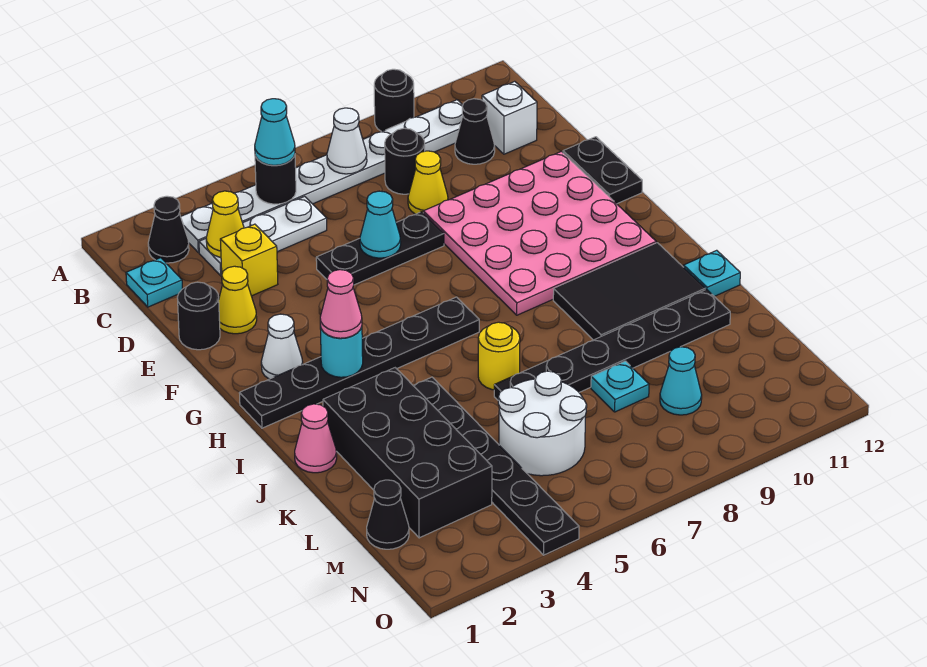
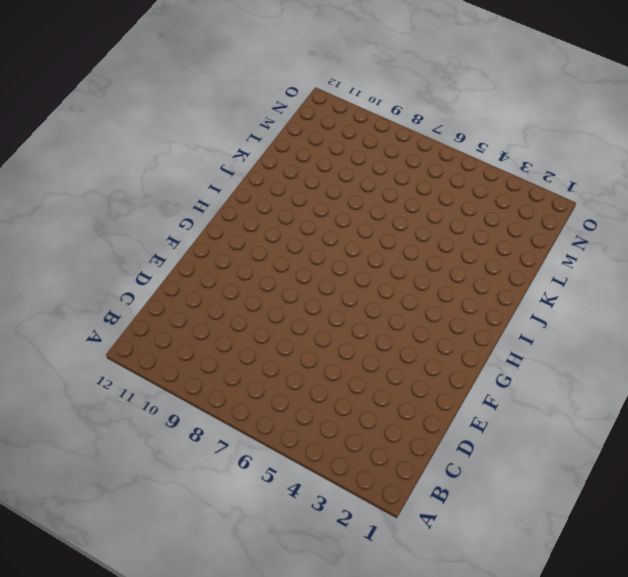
none -> black 1x1 round brick [374,69,414,132]
none -> black 1x1 cone [148,196,189,263]
none -> white 1x8 plate [181,100,463,253]
none -> cyan 1x1 plate [126,258,182,307]

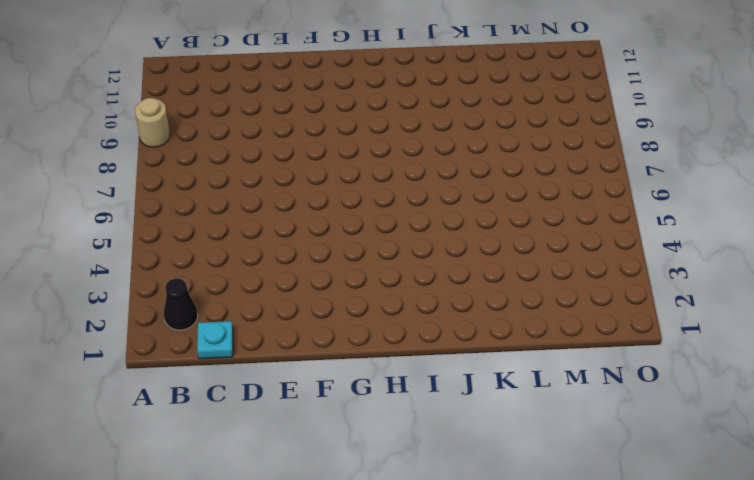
tan 1x1 round brick [135,98,170,147] -> black 1x1 round brick [374,69,414,132]
none -> white 1x8 plate [181,100,463,253]
none -> white 1x3 plate [199,196,327,276]
none -> black 1x1 round brick [385,128,425,194]
none -> black 1x1 cone [455,99,495,164]

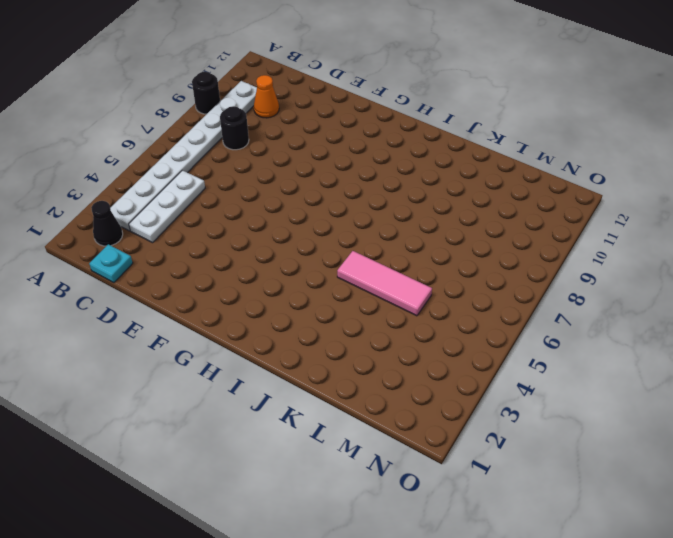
orange 1x1 cone [254,75,279,118] -> black 1x1 cone [455,99,495,164]
pink 1x3 tile [337,251,432,316] -> white 2x2 round brick [498,371,587,476]
none -> white 1x1 brick [482,81,537,154]
none -> yellow 1x1 brick [220,224,278,296]
none -> yellow 1x1 cone [408,151,448,214]
none -> black 1x1 round brick [177,282,220,350]

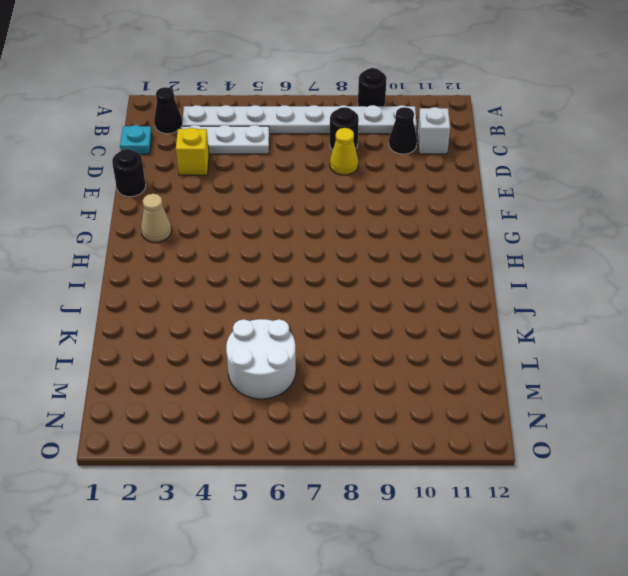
tan 1x1 cone [141,194,172,242] -> white 1x1 cone [261,314,303,379]
none -> yellow 1x1 cone [219,266,257,334]
none -> black 1x3 plate [316,212,444,285]
none -> pink 4x4 plate [423,151,656,315]
none -> black 1x2 plate [563,137,642,204]

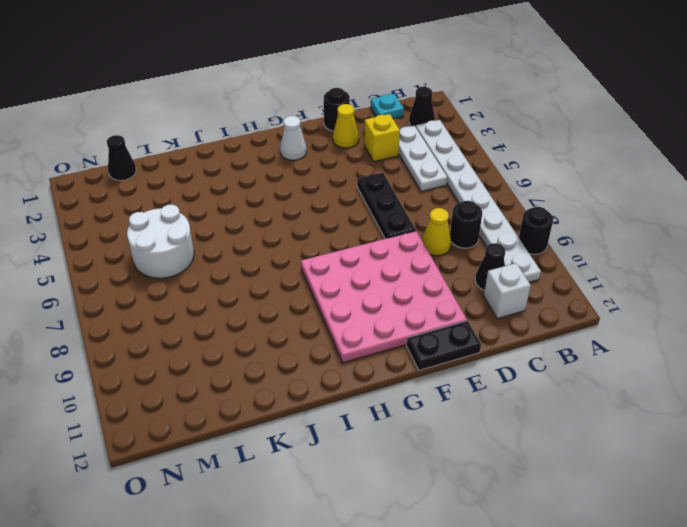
none -> black 1x6 plate [239,297,479,428]
none -> black 2x3 tile [553,243,705,340]
none -> pink 1x1 cone [295,404,337,473]
none -> black 2x4 brick [323,368,492,538]

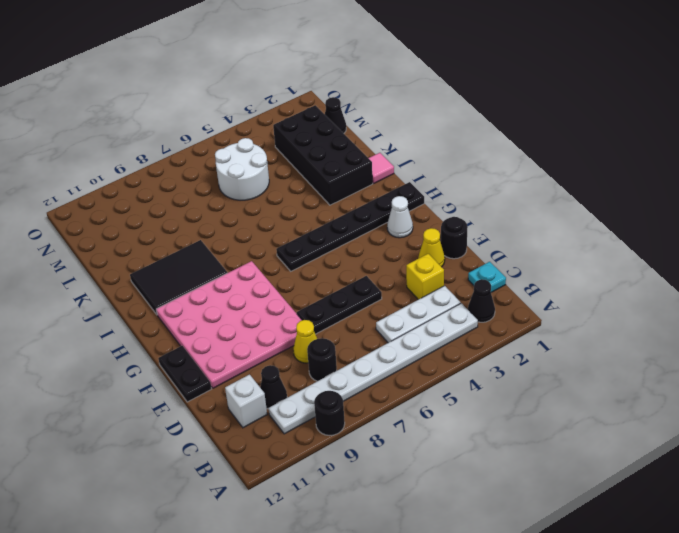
pink 1x1 tile [369,153,394,183] -> pink 1x1 cone [295,404,337,473]
none -> black 1x6 plate [413,377,579,555]
none -> yellow 1x1 round brick [478,322,520,390]
none -> cyan 1x1 plate [684,250,740,296]
none -> black 1x6 plate [494,289,730,400]

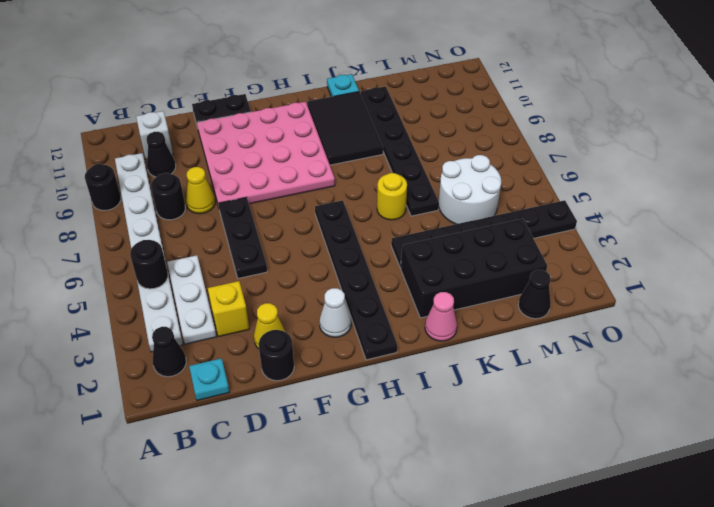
none -> cyan 1x1 plate [591,361,649,412]
none -> cyan 1x1 cone [660,347,702,415]
none -> white 1x1 cone [327,108,367,174]
none -> yellow 1x1 cone [206,191,244,257]

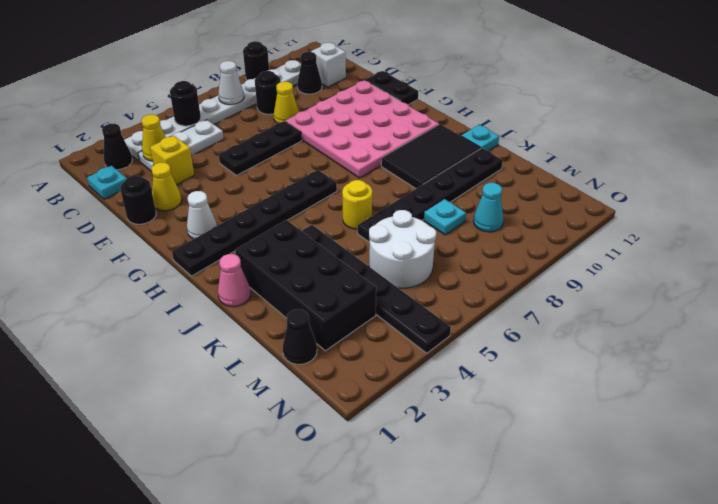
none -> cyan 1x1 cone [360,191,401,258]
none -> cyan 1x1 round brick [320,325,363,377]
none -> cyan 1x1 cone [255,99,295,165]
none -> pink 1x1 cone [320,270,362,338]

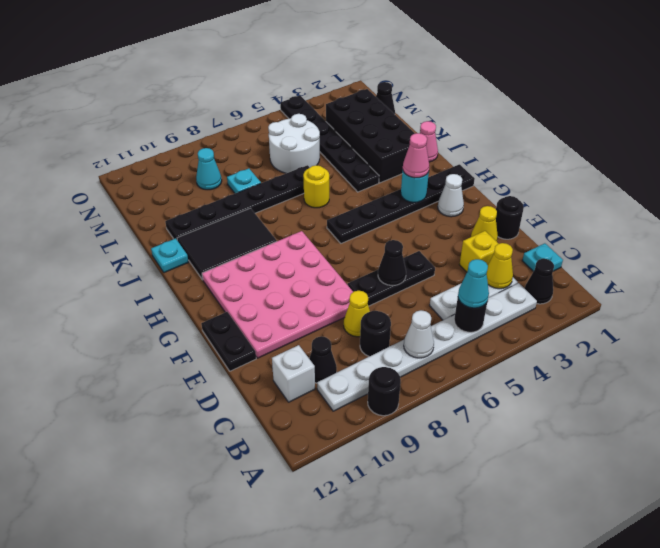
black 1x1 cone [378,240,406,286] -> cyan 1x1 cone [360,191,401,258]

